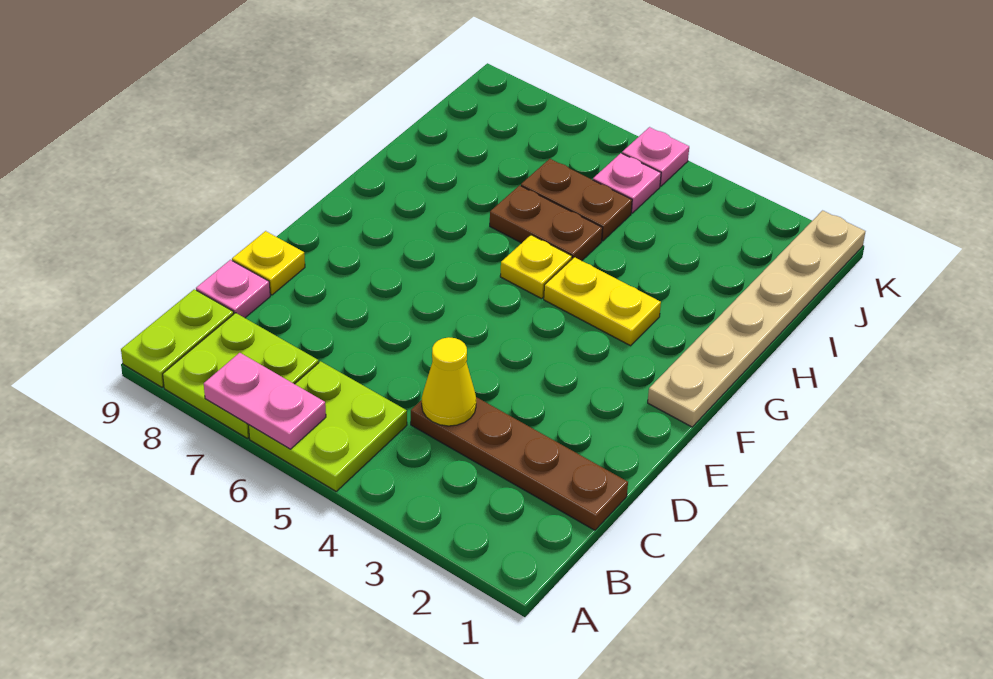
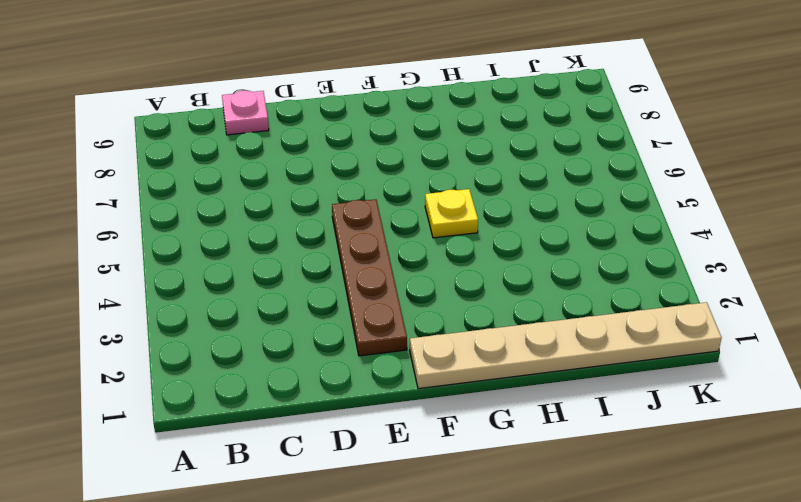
brown 1x4 plate [332,199,407,356] -> brown 1x4 plate moved to [411,397,628,530]
none -> lime 2x2 plate [249,361,407,491]
none -> lime 2x2 plate [163,313,319,438]
none -> lime 1x2 plate [121,289,234,387]

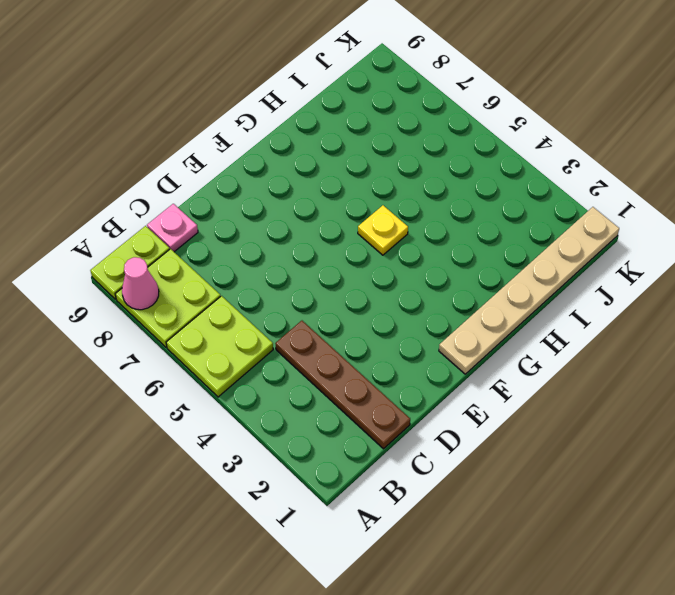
pink 1x1 cone [122,257,159,310] -> none
none -> yellow 1x1 plate [232,231,305,295]
none -> yellow 1x2 plate [544,257,661,346]
none -> brown 1x2 plate [490,185,603,261]

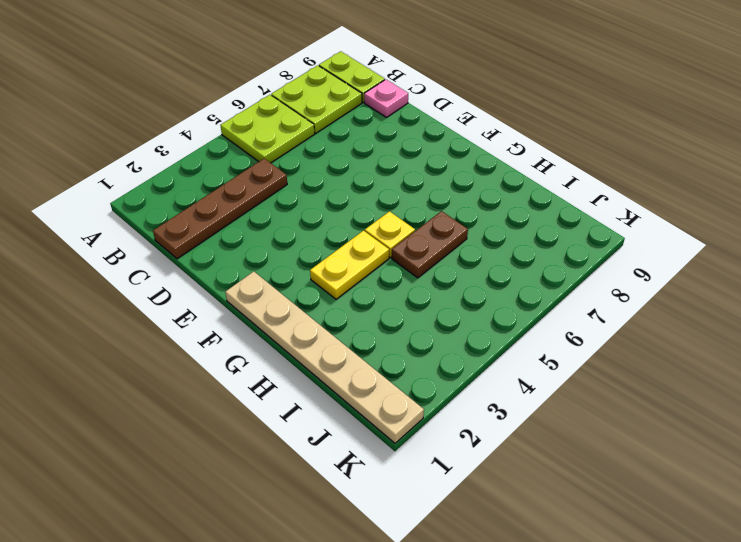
none -> yellow 1x1 plate [232,231,305,295]
none -> brown 1x2 plate [521,159,632,241]
none -> pink 1x1 plate [593,153,661,213]

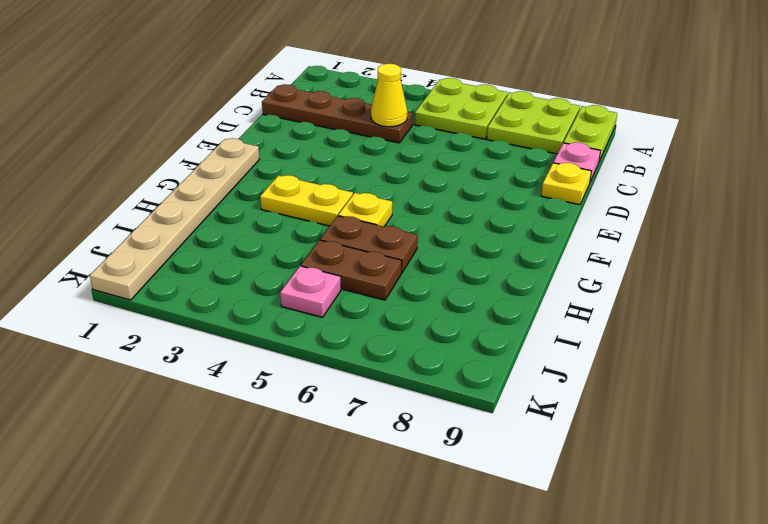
none -> pink 1x1 plate [622,127,689,186]
none -> pink 1x2 plate [204,353,326,449]

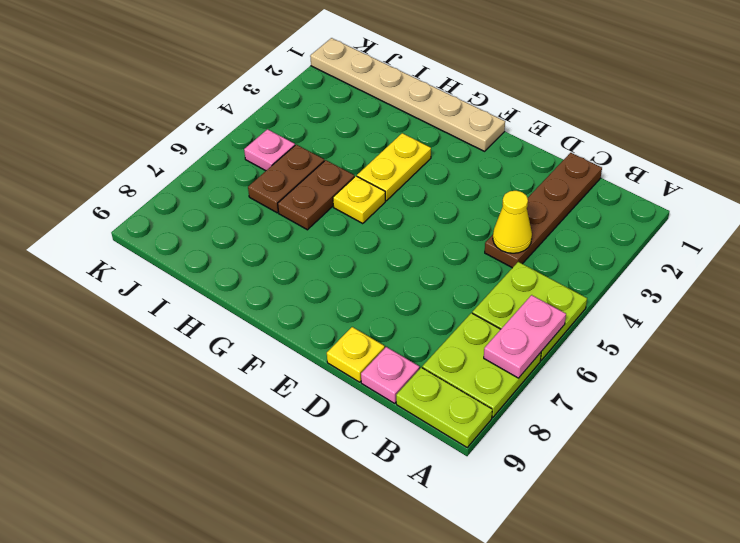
none -> pink 1x1 plate [622,127,689,186]

